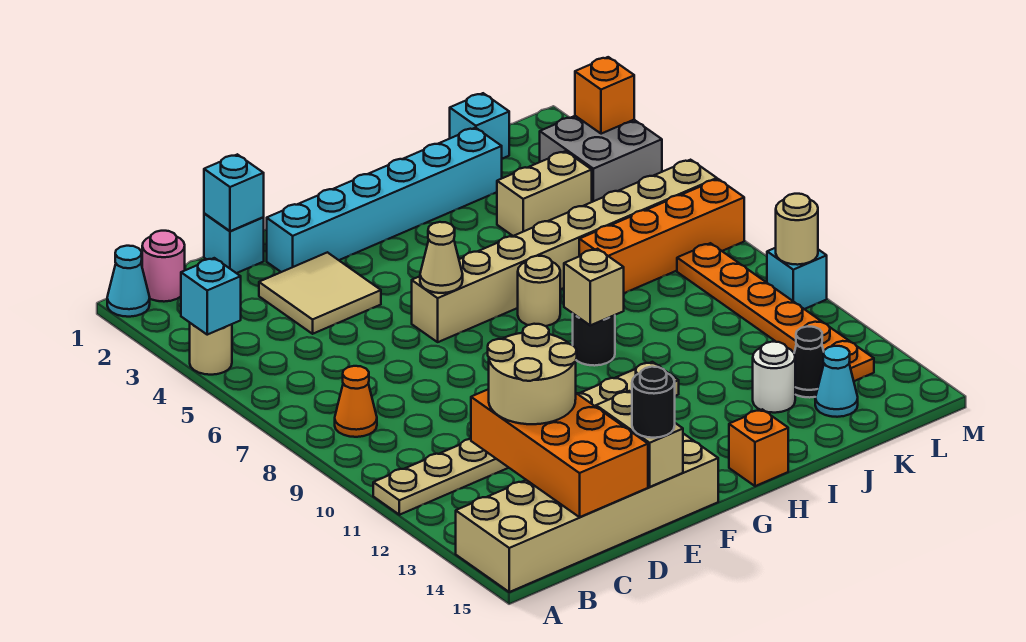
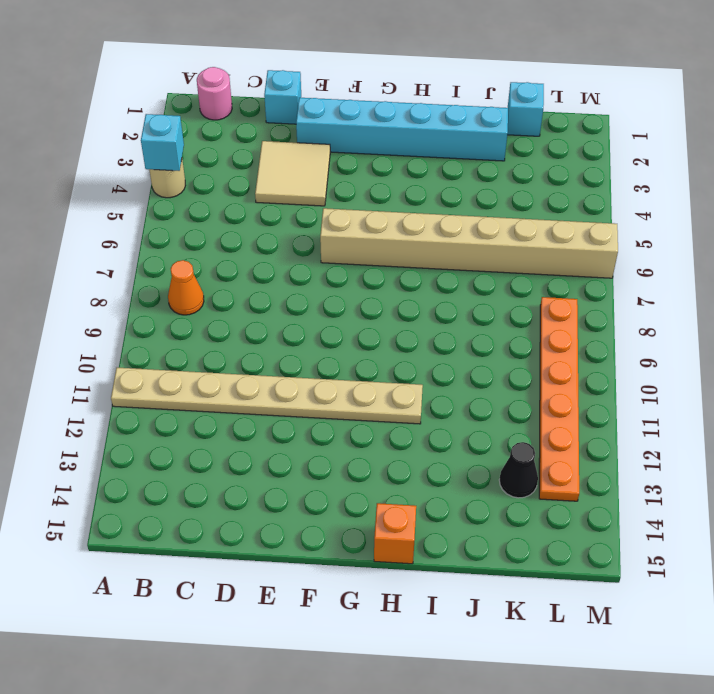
none -> cyan 1x1 cone [107,246,150,317]
none -> tan 2x6 brick [456,434,718,592]
none -> tan 1x1 round brick [518,256,560,326]
none -> black 1x1 round brick [573,314,615,366]

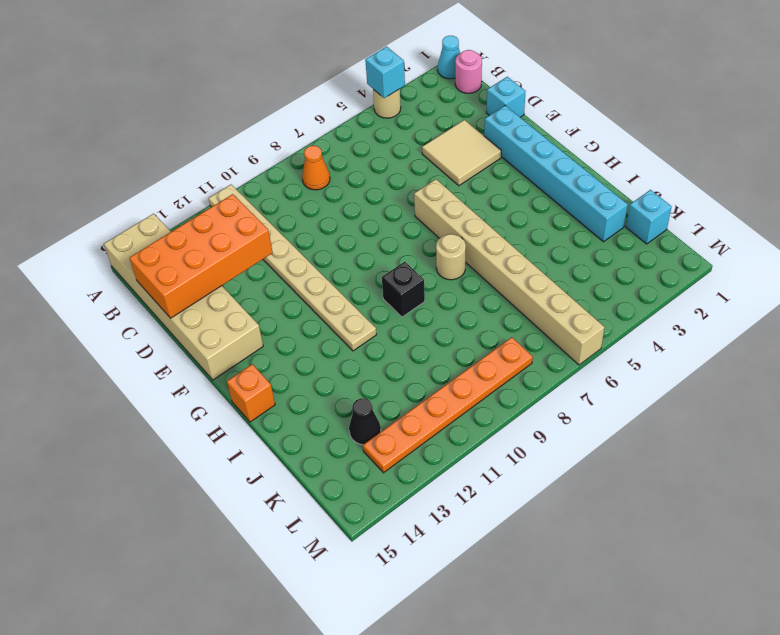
black 1x1 brick [382,262,425,317] -> black 1x1 round brick [573,314,615,366]
none -> tan 1x2 brick [497,151,592,236]
none -> orange 1x4 brick [579,179,744,293]
none -> white 1x1 round brick [753,342,795,413]
none -> cyan 1x1 cone [815,346,858,417]

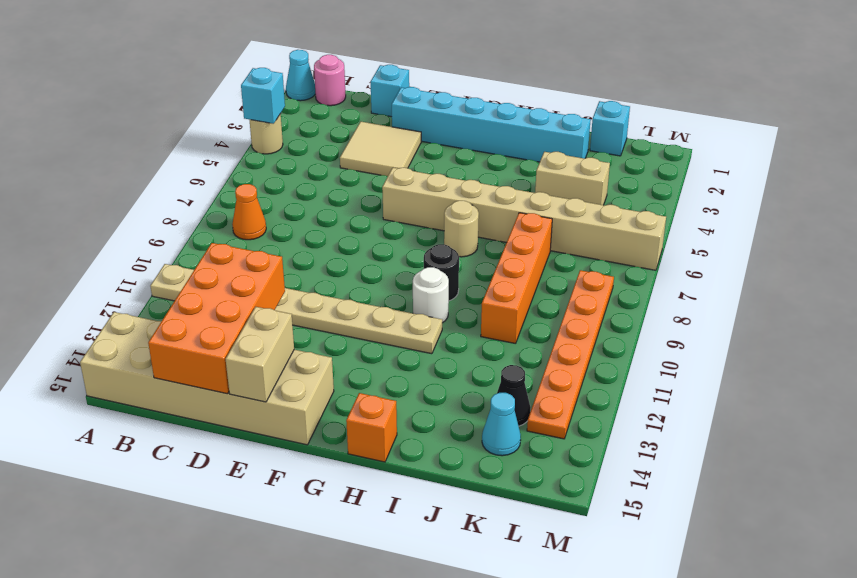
white 1x1 round brick [413,267,449,323] -> white 1x1 round brick moved to [753,342,795,413]
orange 1x4 brick [481,213,552,344] -> orange 1x4 brick turned to [579,179,744,293]
none -> grey 2x2 brick [540,116,662,202]
none -> cyan 1x1 brick [767,248,827,309]
none -> cyan 1x1 brick [204,154,264,231]
none -> tan 1x1 cone [420,222,463,293]

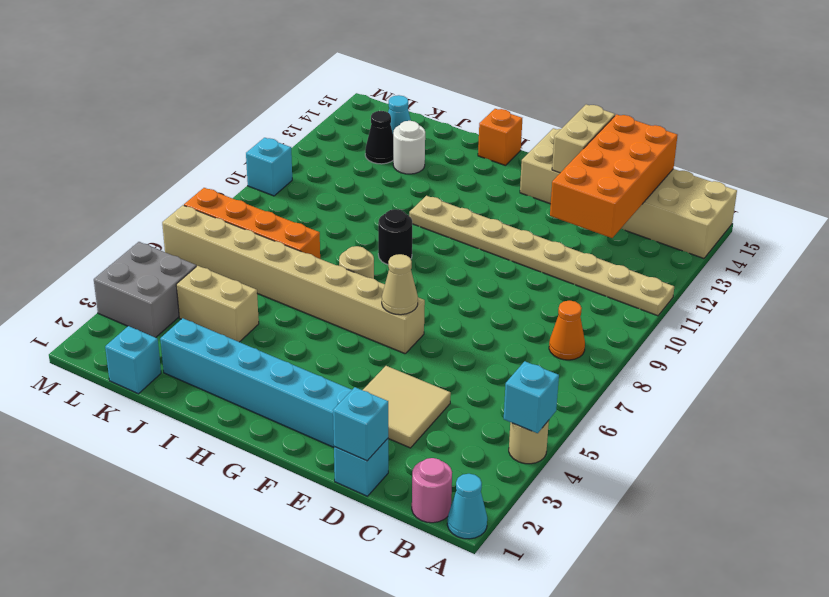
none -> orange 1x6 plate [677,243,874,381]
none -> tan 1x1 brick [564,249,624,325]
none -> orange 1x1 brick [575,57,634,134]
none -> tan 1x1 round brick [776,194,818,265]

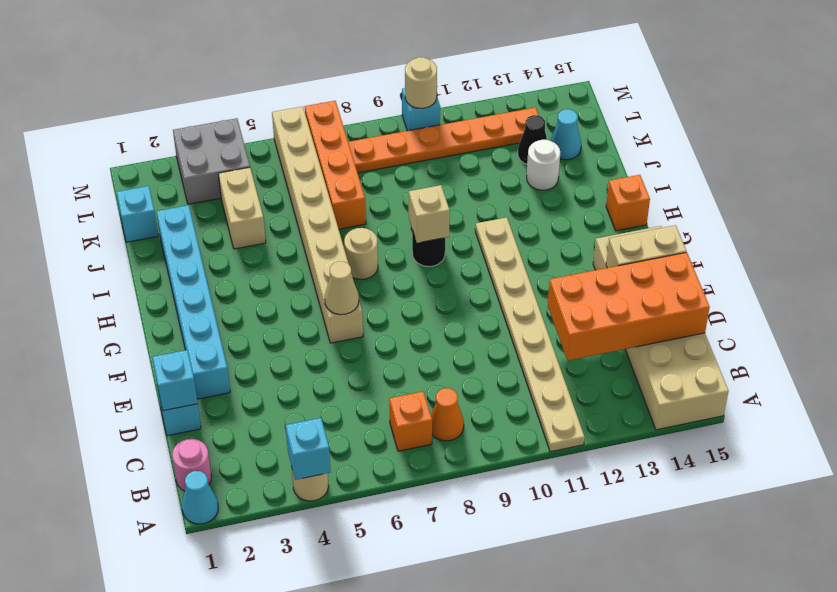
orange 1x1 brick [389,392,432,451] -> orange 1x1 brick moved to [575,57,634,134]
none -> tan 2x2 tile [259,252,381,334]
none -> tan 2x2 round brick [488,324,577,424]
none -> black 1x1 round brick [632,367,675,438]

